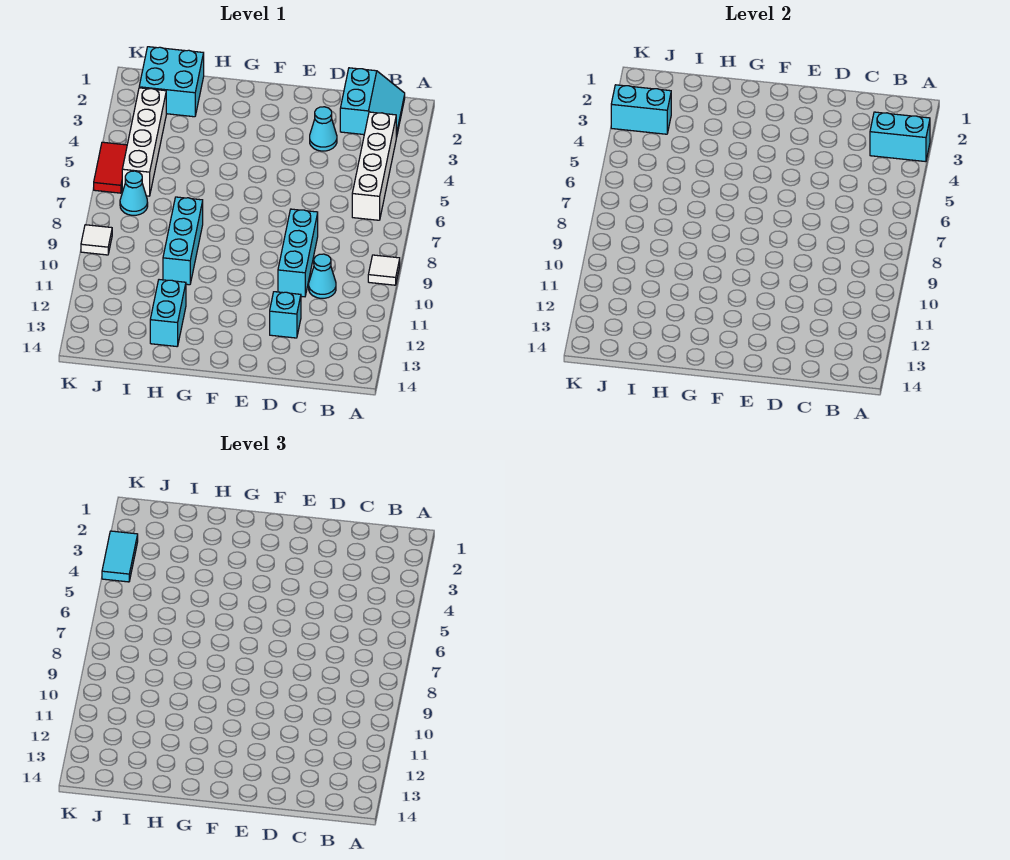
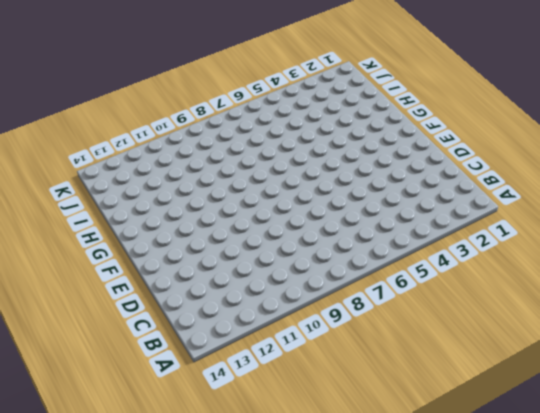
none -> white 1x1 tile [368,255,400,285]
none -> cyan 2x2 slope [340,68,405,138]
none -> white 1x4 brick [352,112,396,220]

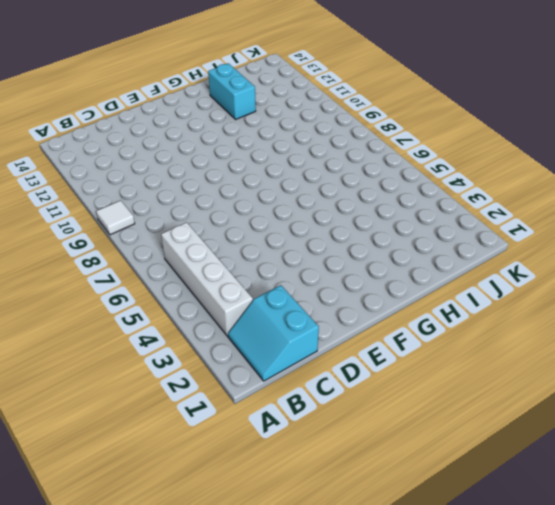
none -> cyan 1x1 cone [309,254,336,298]
none -> cyan 1x1 cone [310,107,337,151]
none -> cyan 1x3 brick [278,209,318,297]

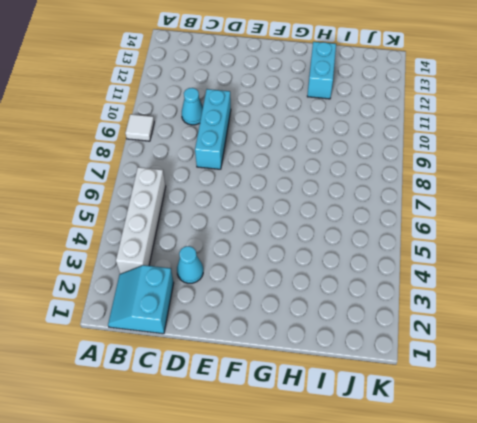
none -> cyan 1x1 brick [270,292,301,338]
none -> cyan 1x3 brick [163,197,203,285]
none -> cyan 2x2 brick [139,47,204,117]

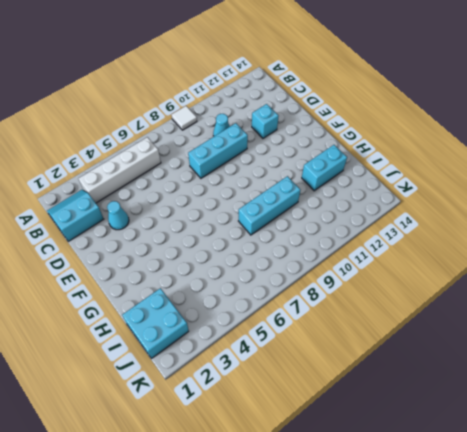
none -> white 1x4 brick [122,88,166,196]
none -> cyan 1x1 cone [120,171,148,215]
none -> red 1x2 tile [94,142,127,193]

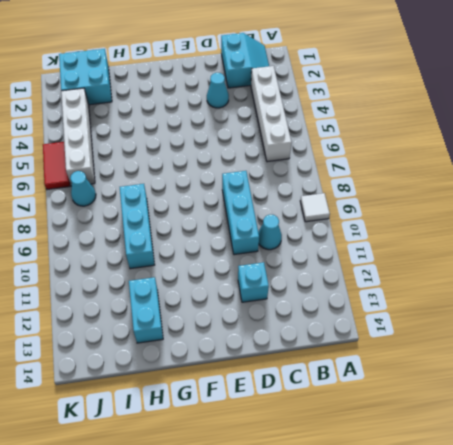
none -> white 1x1 tile [81,225,112,255]
none -> cyan 1x2 brick [870,112,930,162]
none -> cyan 1x2 brick [611,85,671,134]

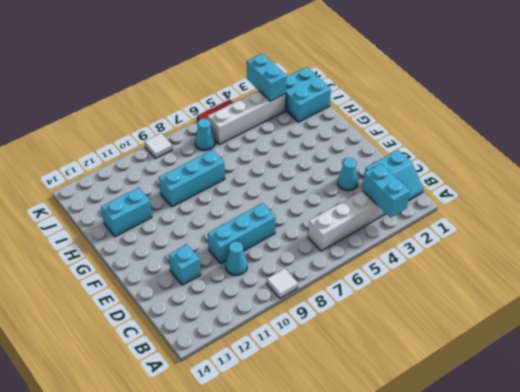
none -> cyan 1x2 tile [102,531,138,582]

